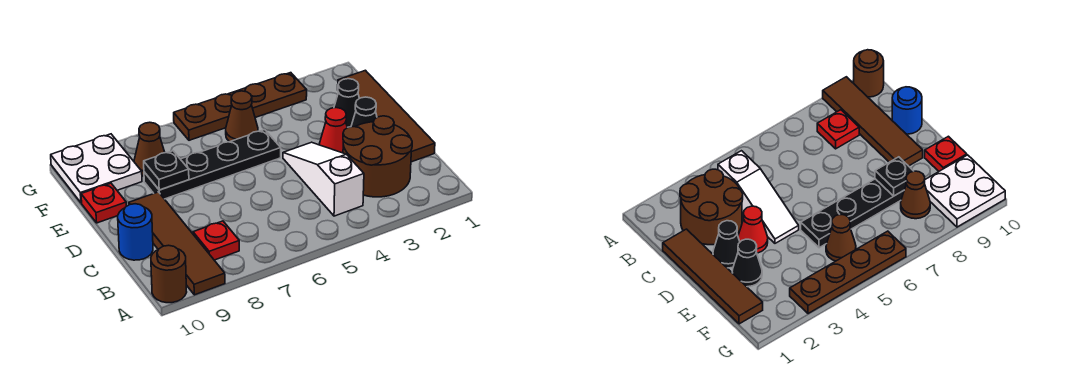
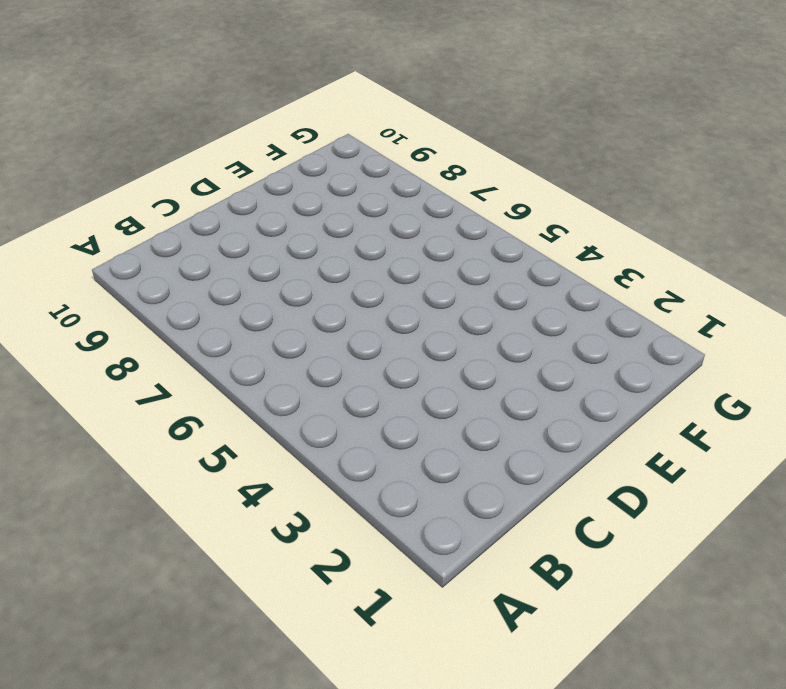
none -> brown 1x4 tile [129,192,225,295]
none -> brown 1x1 round brick [151,245,187,303]
none -> brown 2x2 round brick [343,116,412,197]

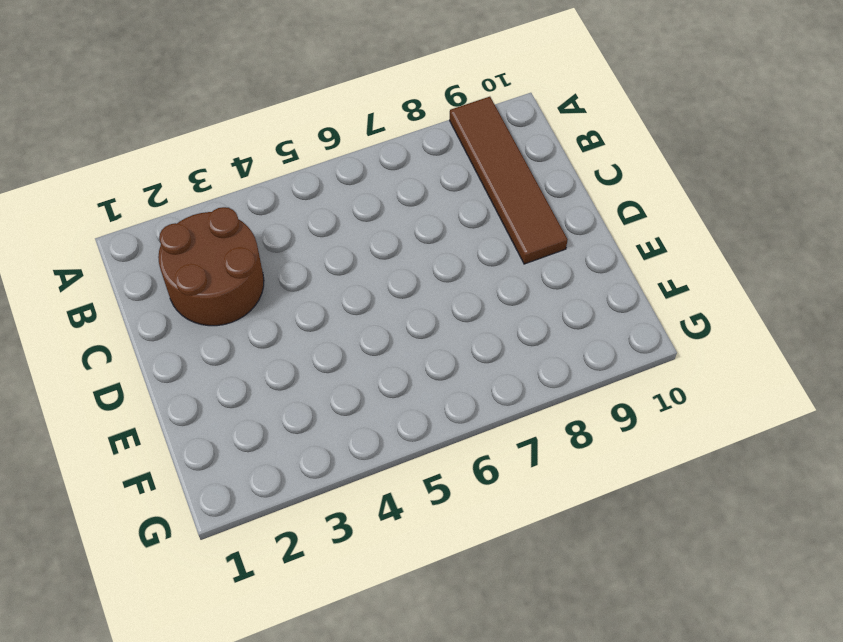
none -> brown 1x1 round brick [151,245,187,303]
none -> white 1x3 slope [283,142,364,216]
none -> red 1x1 plate [193,221,239,260]

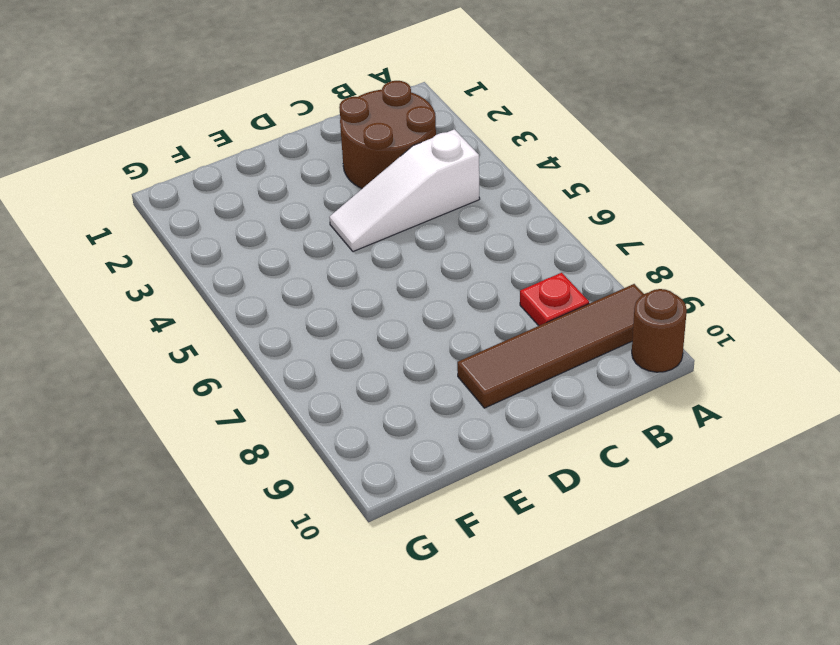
none -> brown 1x4 tile [338,70,435,162]
none -> blue 1x1 round brick [118,204,153,260]
none -> black 1x1 cone [351,97,377,127]

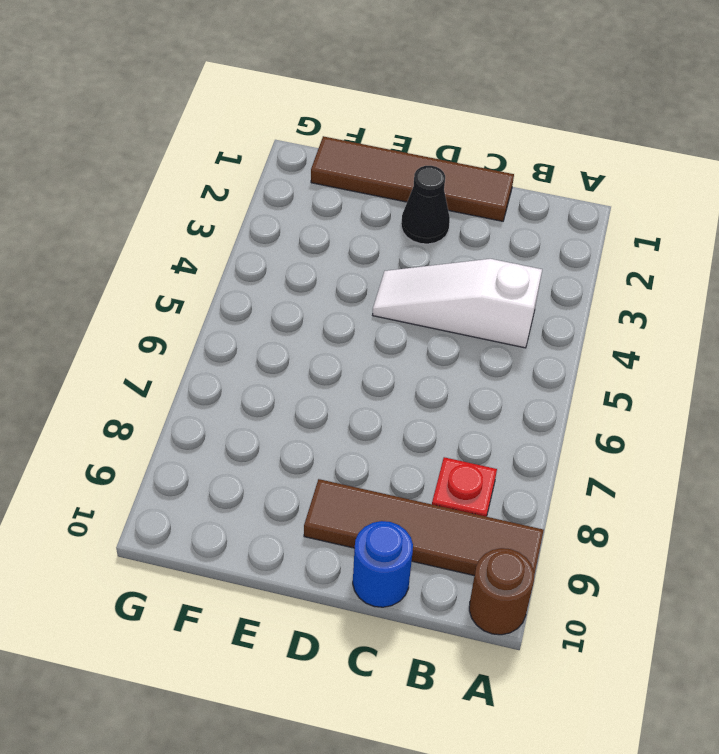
none -> brown 2x2 round brick [343,116,412,197]
none -> red 1x1 cone [319,108,347,153]
none -> black 1x1 cone [334,79,359,128]

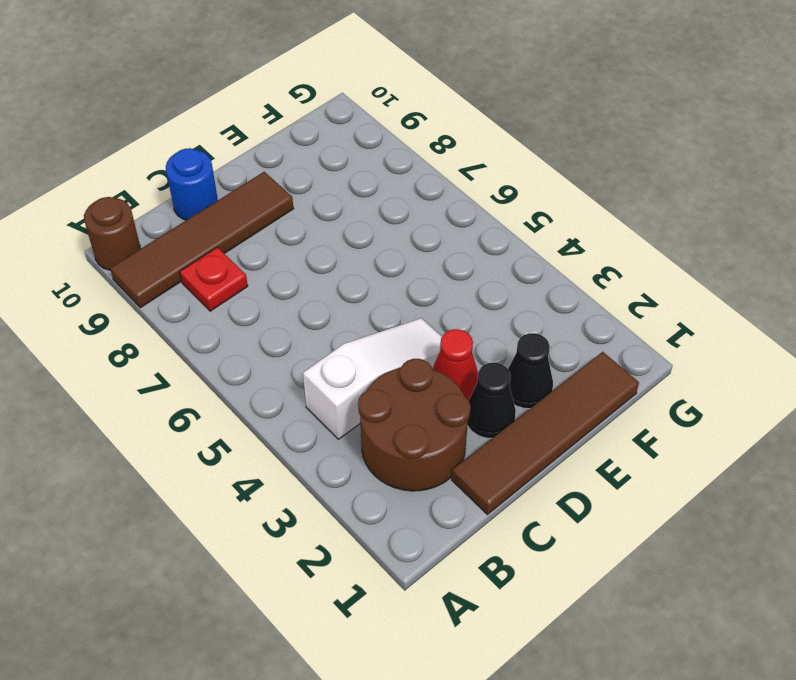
none -> black 1x4 plate [144,130,281,199]
none -> red 1x1 plate [81,183,126,223]
none -> brown 1x1 cone [226,91,258,142]

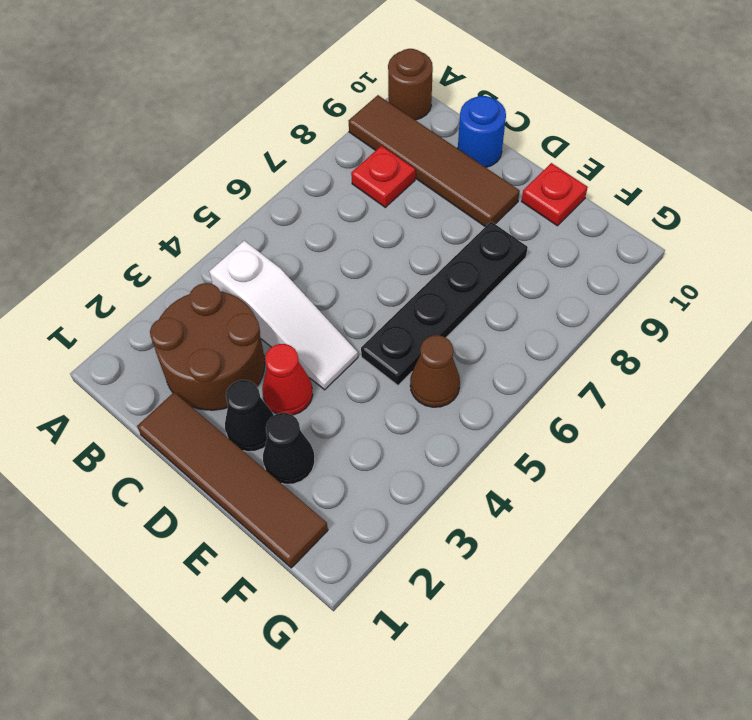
none -> brown 1x1 cone [134,122,165,176]
none -> white 2x2 plate [51,134,142,203]
none -> brown 1x4 plate [174,73,307,140]

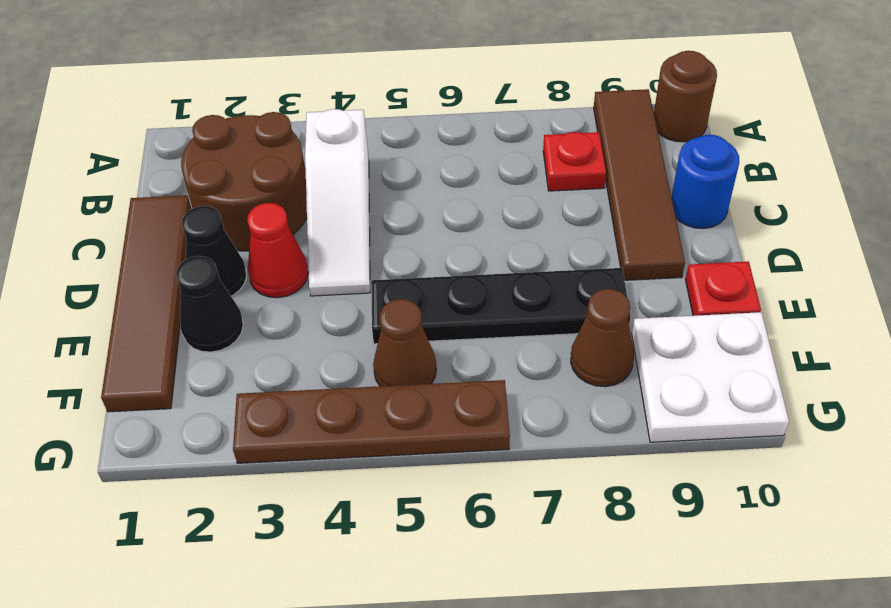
none -> black 1x1 plate [144,151,189,190]

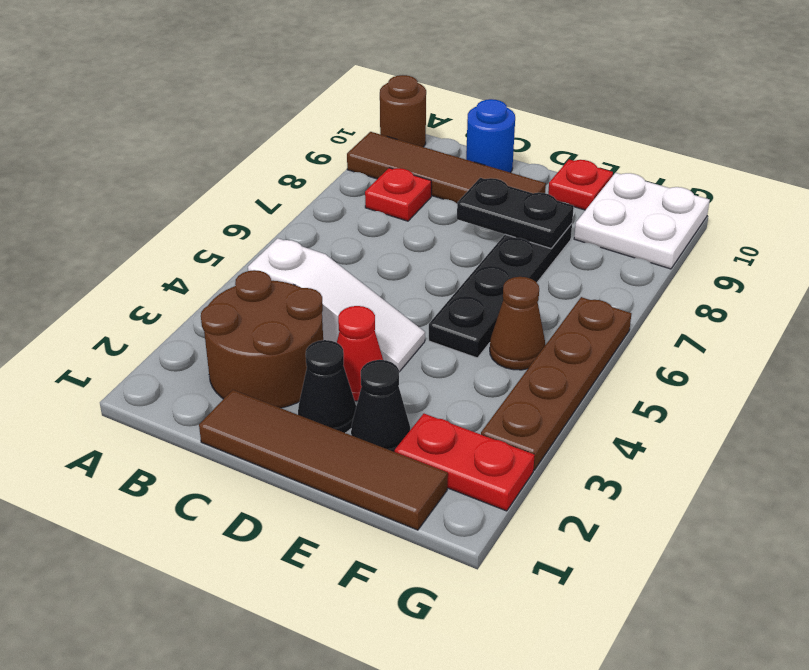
black 1x2 plate [457,178,574,249] -> black 1x1 plate [144,151,189,190]
red 1x2 plate [395,414,535,511] -> none
none -> brown 1x1 cone [134,122,165,176]

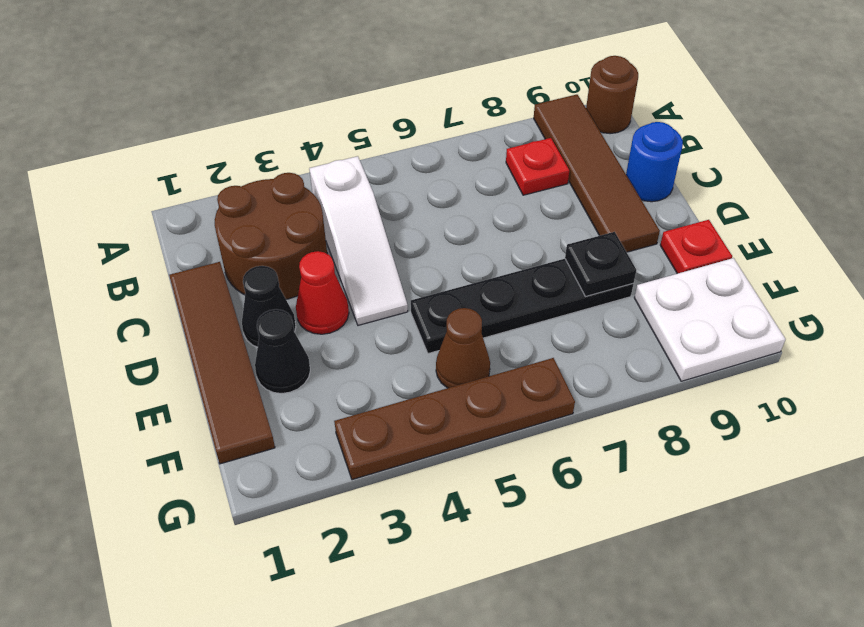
none -> brown 1x1 cone [134,122,165,176]

